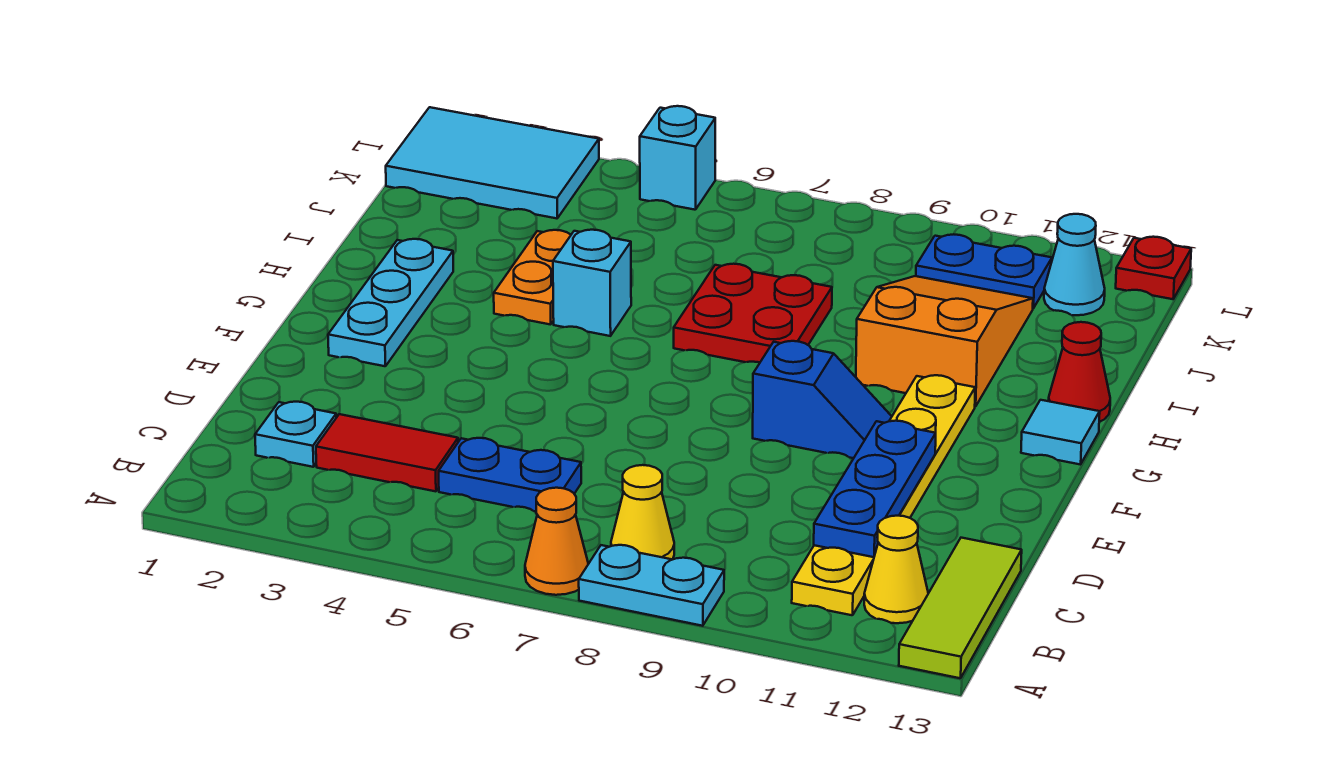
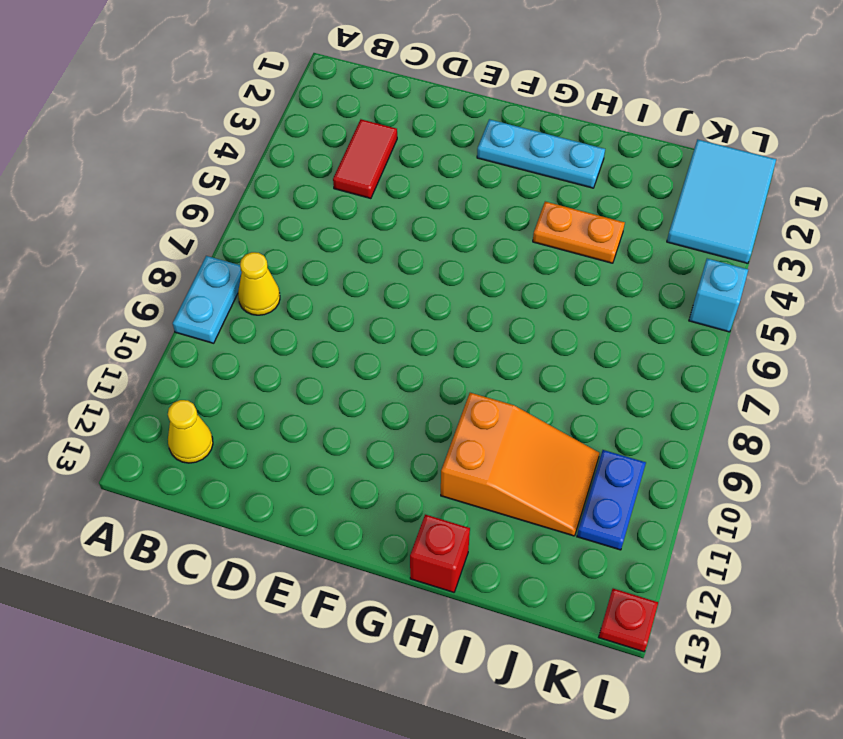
red 1x1 brick [410,515,470,592] -> red 1x1 cone [1049,322,1110,422]
none -> orange 1x1 cone [525,488,588,595]
none -> lime 1x3 tile [899,538,1022,678]
none -> yellow 1x6 plate [792,375,975,615]

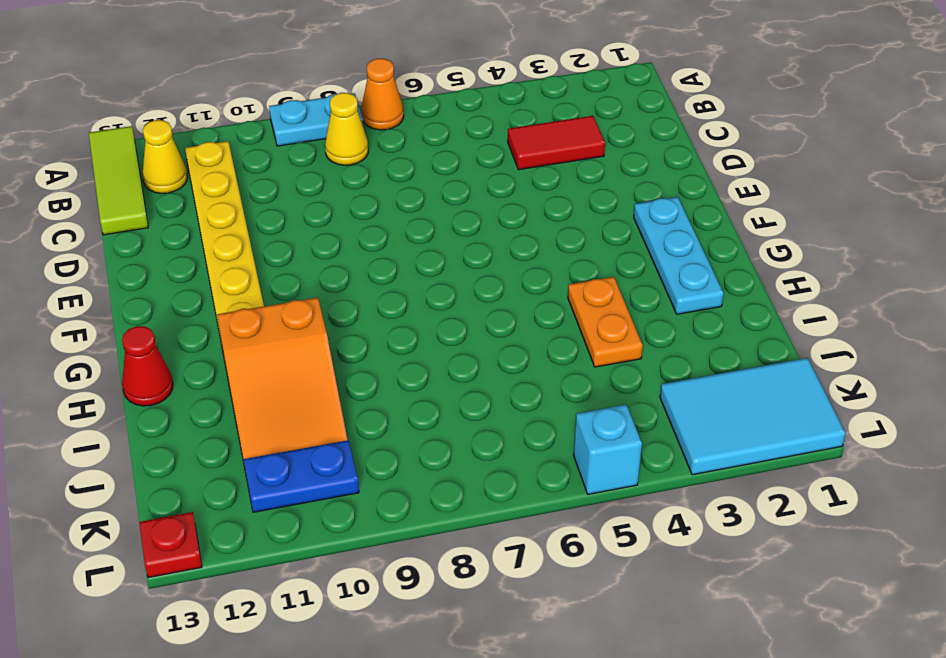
none -> cyan 1x1 plate [255,402,336,467]
none -> blue 1x2 plate [439,438,581,512]
none -> blue 1x2 slope [753,341,892,458]

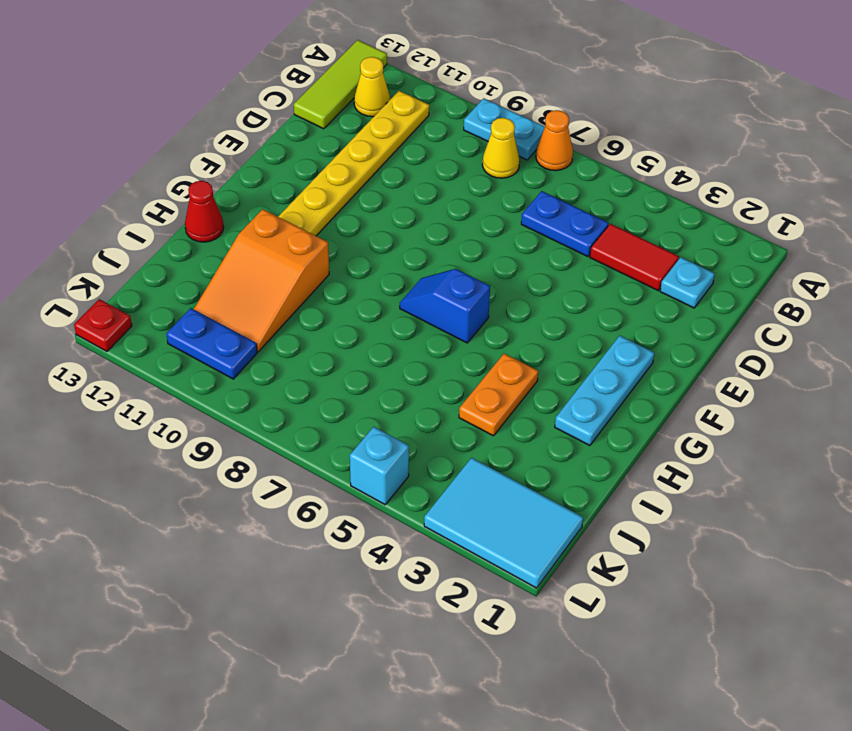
blue 1x2 slope [400,269,490,343] -> blue 1x2 slope moved to [753,341,892,458]
none -> cyan 1x1 tile [1021,400,1100,465]
none -> cyan 1x1 brick [553,230,631,336]
none -> red 2x2 plate [674,264,832,363]

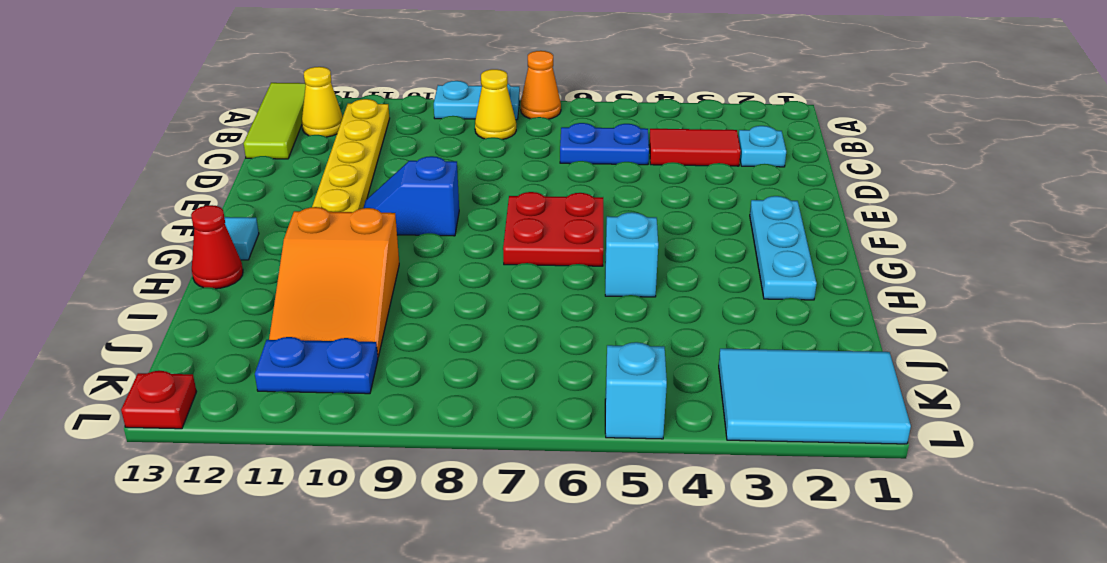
red 2x2 plate [503,192,603,266] -> red 2x2 plate moved to [674,264,832,363]
none -> orange 1x2 plate [494,230,571,325]
none -> cyan 1x1 cone [1044,214,1105,315]
none -> blue 1x3 plate [814,421,936,557]

